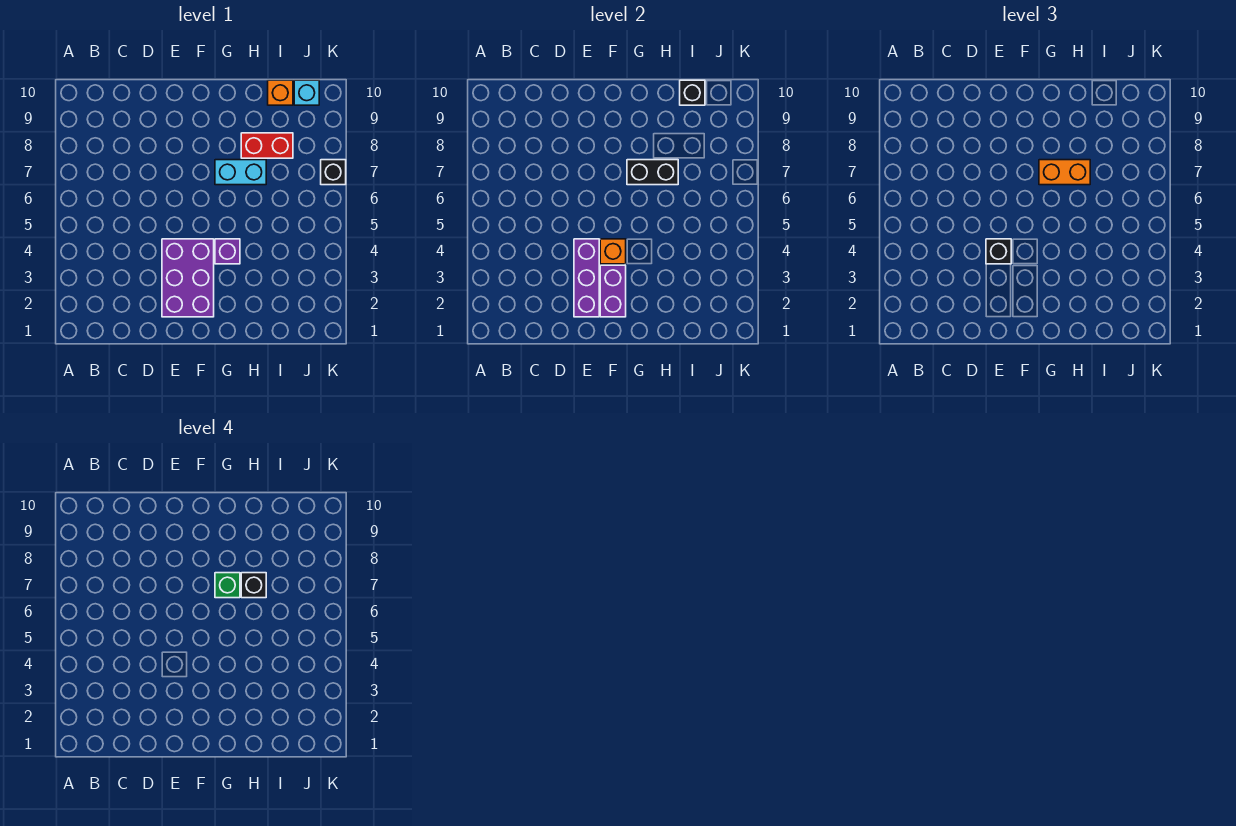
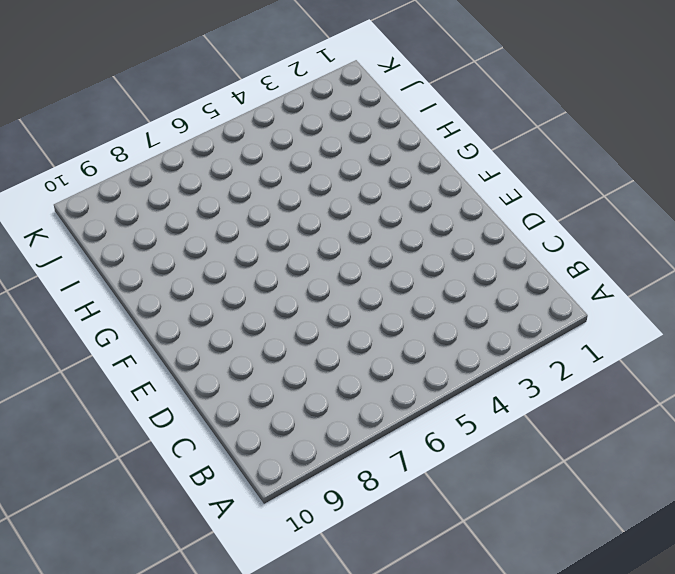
none -> purple 2x3 brick [162,239,214,317]
none -> purple 1x1 brick [215,239,240,264]
none -> cyan 1x2 brick [215,160,266,185]

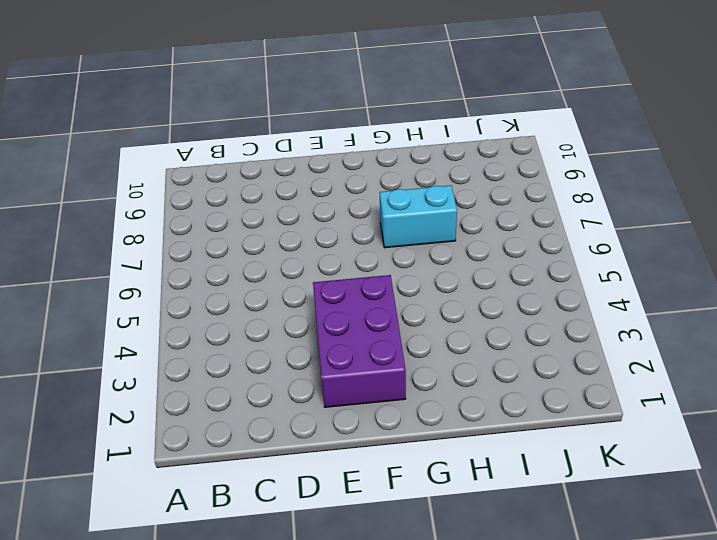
none -> purple 1x1 brick [215,239,240,264]
none -> red 1x2 brick [241,133,293,158]
none -> orange 1x1 brick [268,80,293,105]

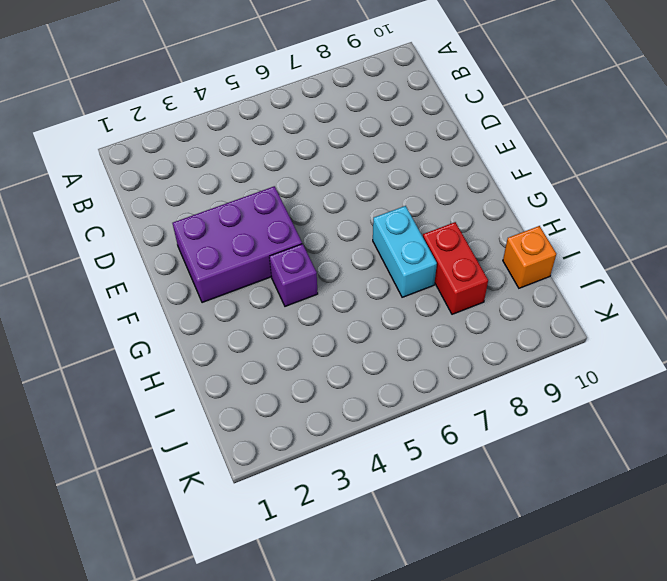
none -> cyan 1x1 brick [294,80,319,105]
none -> black 1x1 brick [321,160,346,185]
none -> purple 1x3 brick [574,239,599,317]

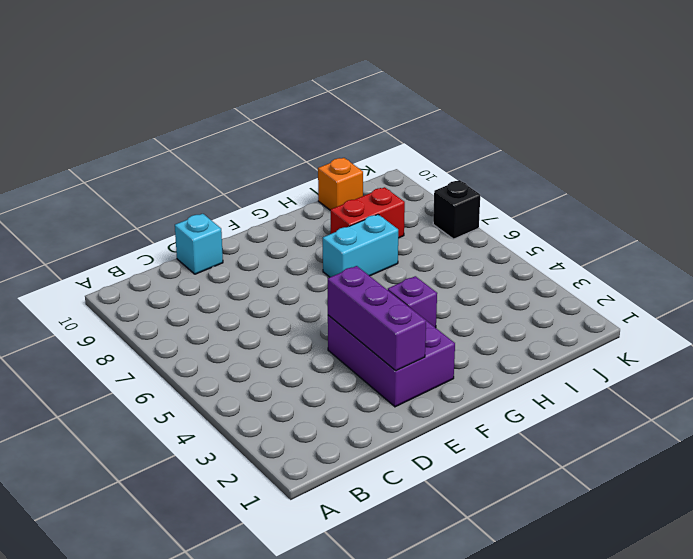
cyan 1x1 brick [175,214,223,274] -> cyan 1x1 brick moved to [294,80,319,105]
none -> purple 1x2 brick [600,265,626,317]
none -> orange 1x1 brick [600,239,626,264]
none -> black 1x2 brick [627,160,678,185]

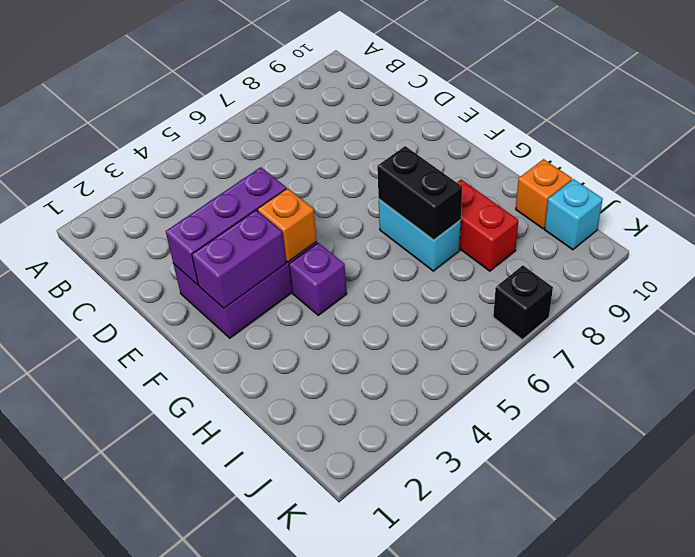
none -> black 1x1 brick [680,80,705,105]
none -> black 1x1 brick [986,239,1011,264]
none -> orange 1x2 brick [1039,160,1090,185]

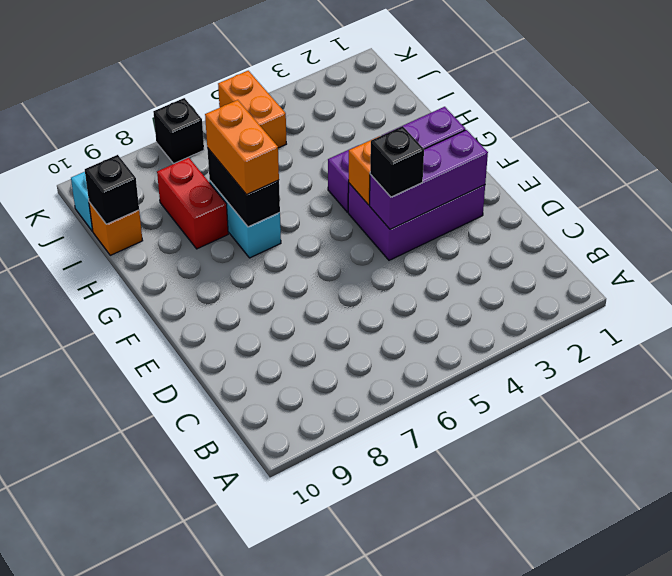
orange 1x2 brick [218,71,286,148] -> none
none -> green 1x1 brick [215,573,240,598]
none -> black 1x1 brick [241,573,266,598]

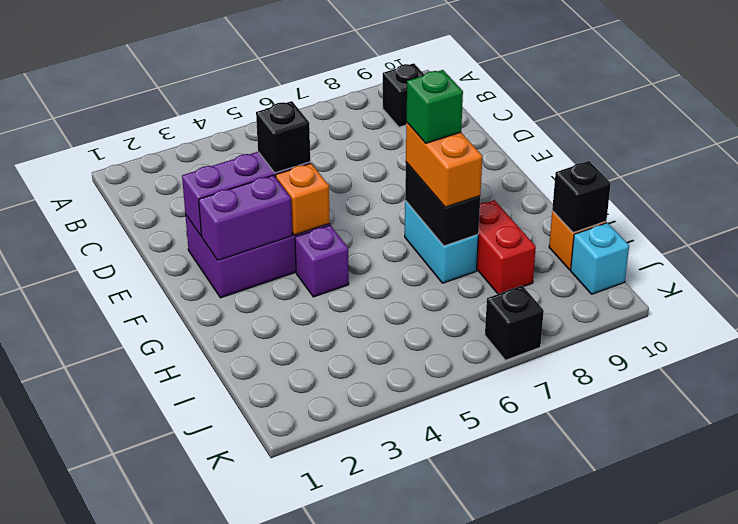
black 1x1 brick [383,63,424,127] -> black 1x1 brick moved to [241,573,266,598]

